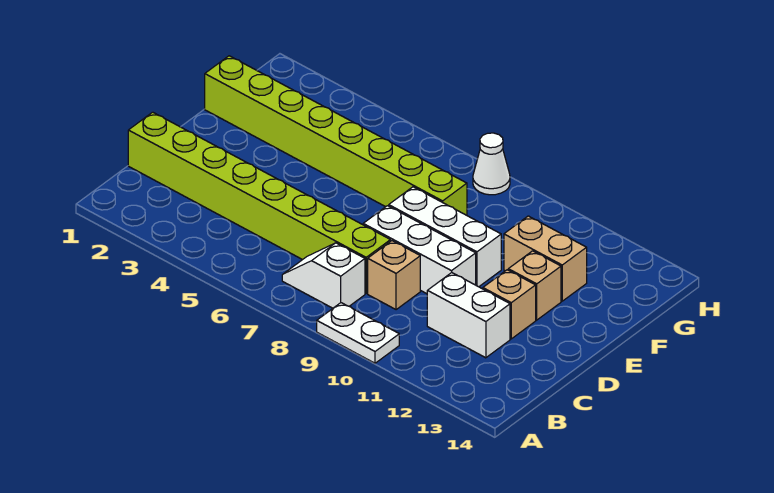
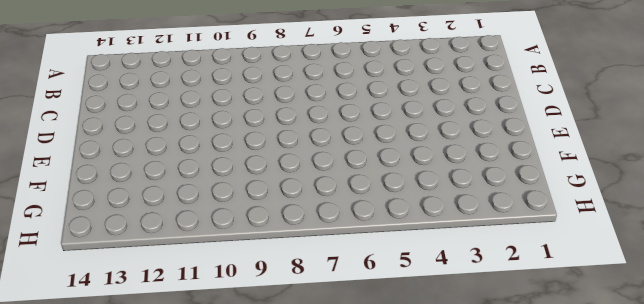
none -> white 1x2 plate [317,303,399,363]
none -> white 1x2 slope [282,243,365,308]
none -> lime 1x8 brick [128,112,390,293]

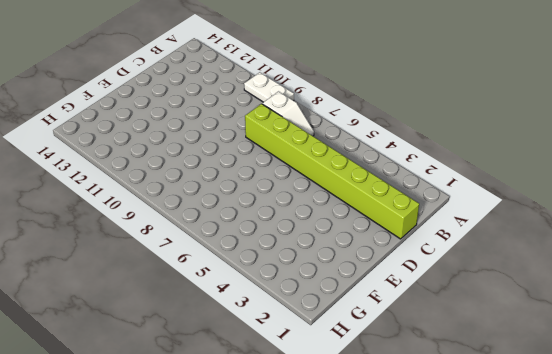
none -> tan 1x1 brick [368,241,420,310]
none -> white 1x2 brick [427,273,510,358]
none -> white 1x3 brick [363,206,476,294]

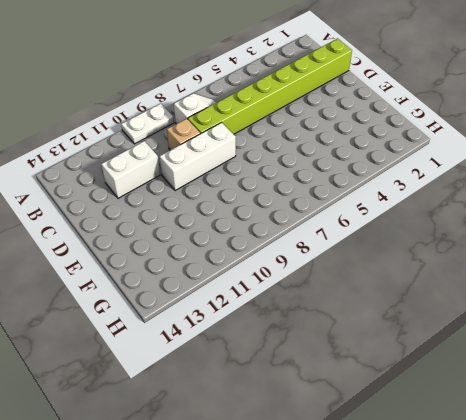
none -> tan 1x1 brick [483,270,536,339]
none -> white 1x3 brick [389,187,501,287]
none -> tan 1x1 brick [508,251,561,320]

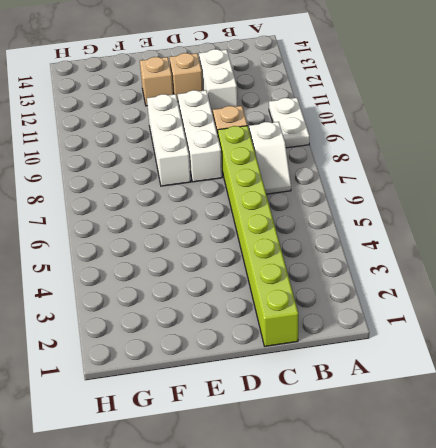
none -> lime 1x8 brick [205,56,467,215]
none -> tan 1x2 brick [504,216,587,301]
none -> white 1x1 cone [473,133,510,195]

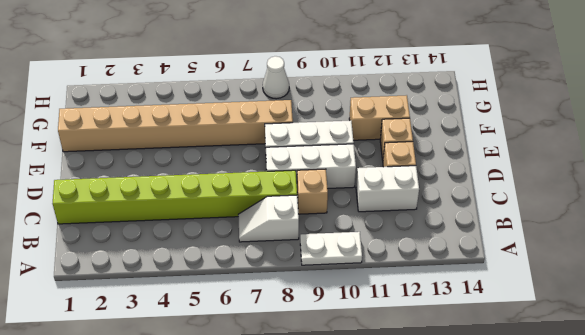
tan 1x8 brick [58,100,293,152] -> lime 1x8 brick [205,56,467,215]

